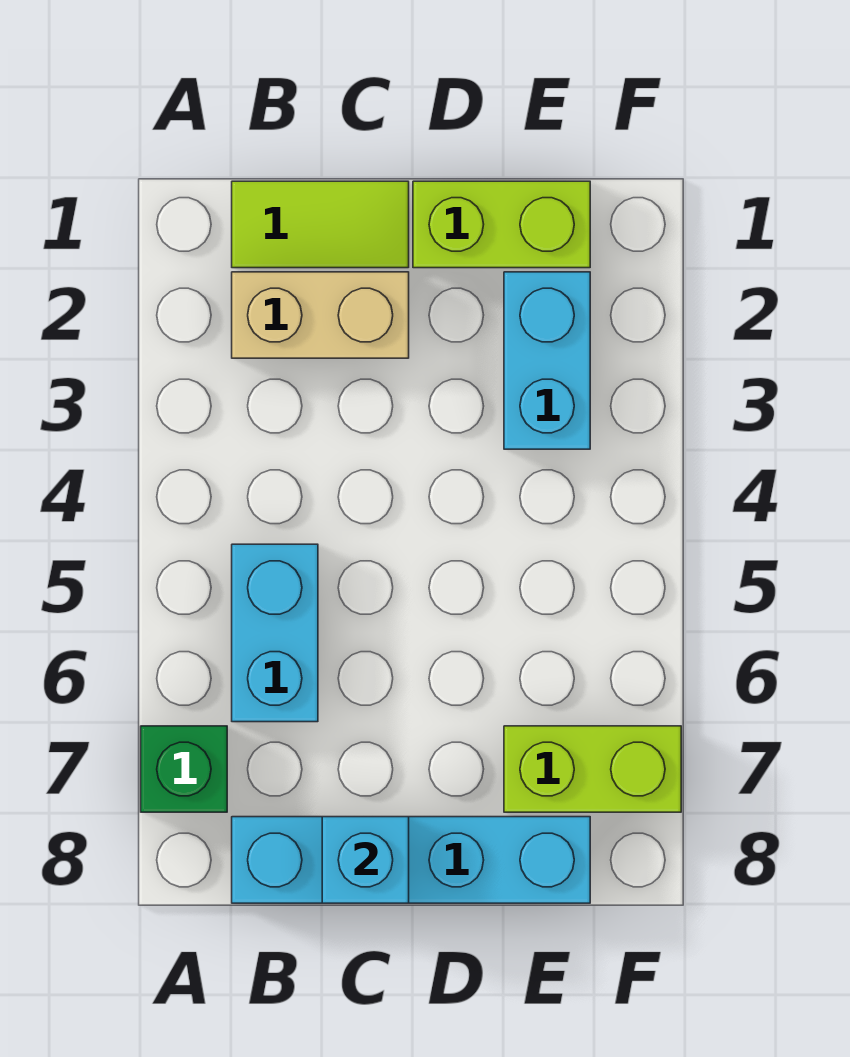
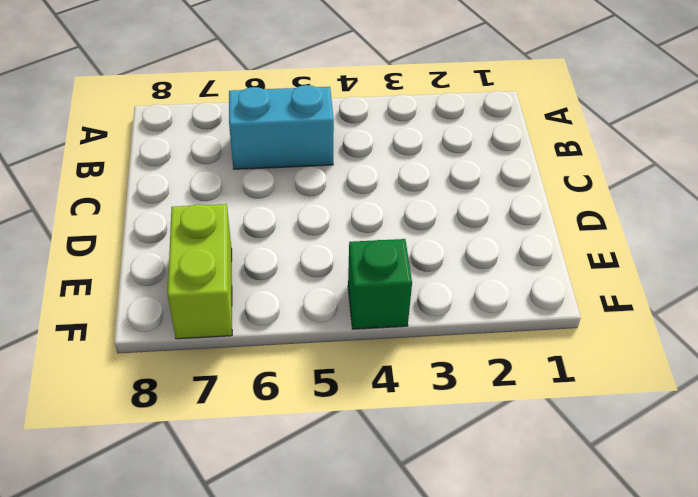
green 1x1 brick [348,239,412,329] -> green 1x1 brick moved to [141,726,227,812]
none -> lime 1x2 tile [232,181,409,268]
none -> tan 1x2 brick [232,272,409,358]

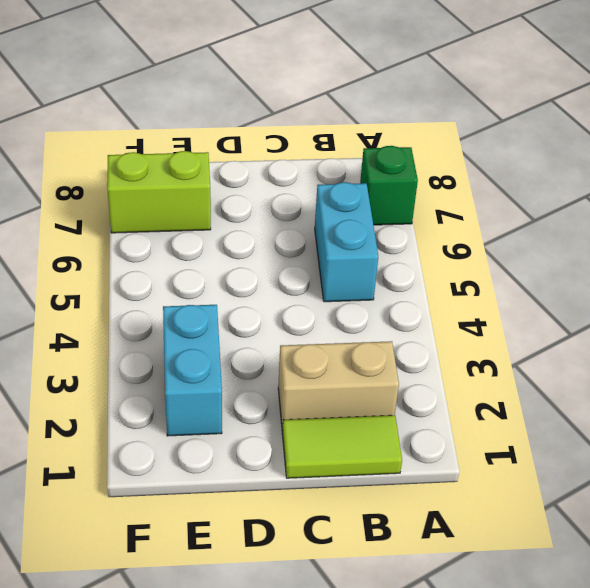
none -> cyan 1x4 brick [232,817,590,903]
none -> lime 1x2 brick [413,181,590,268]

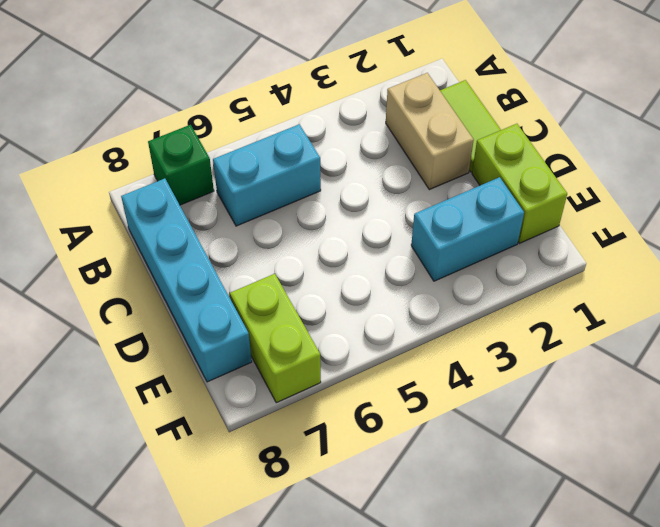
none -> cyan 1x1 brick [322,817,409,903]

